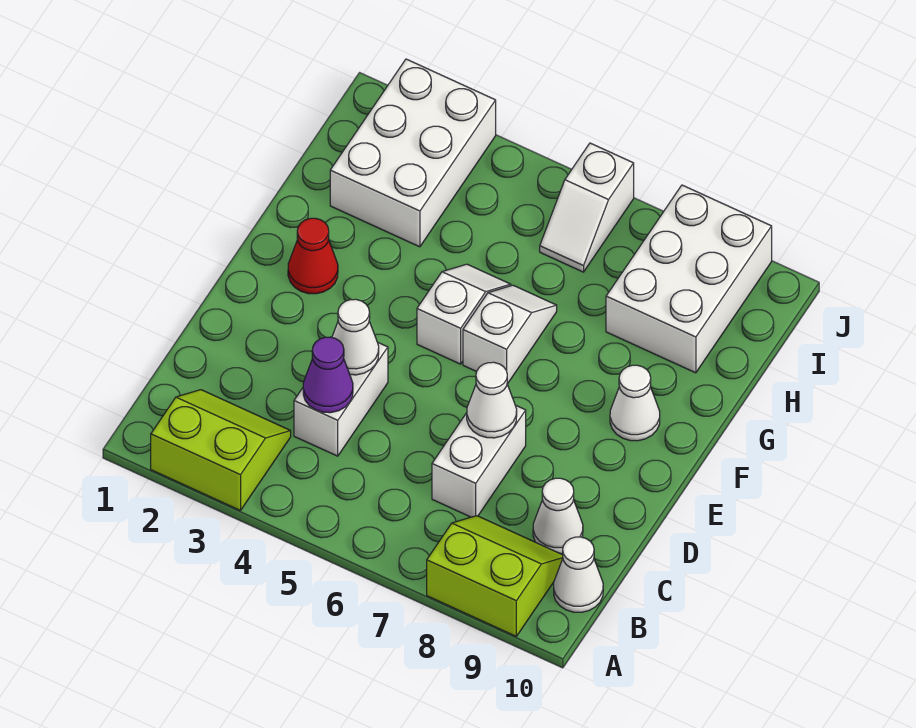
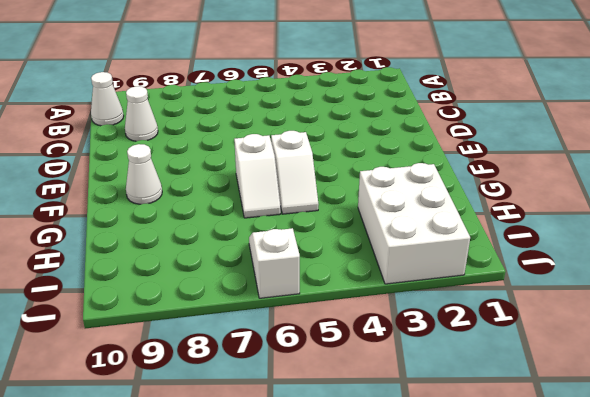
none -> lime 2x2 slope [151,390,291,511]
none -> lime 2x2 slope [427,516,563,636]
none -> white 1x2 brick [294,343,388,456]

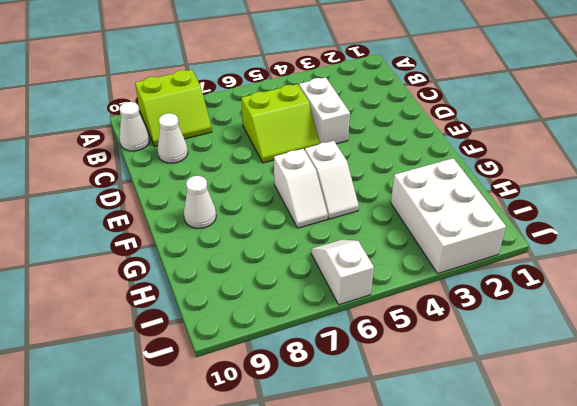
lime 2x2 slope [241,84,320,163] -> lime 2x2 slope moved to [151,390,291,511]
none -> white 1x2 brick [432,405,526,517]
none -> red 1x1 cone [288,218,338,294]
none -> white 2x3 brick [606,185,772,373]

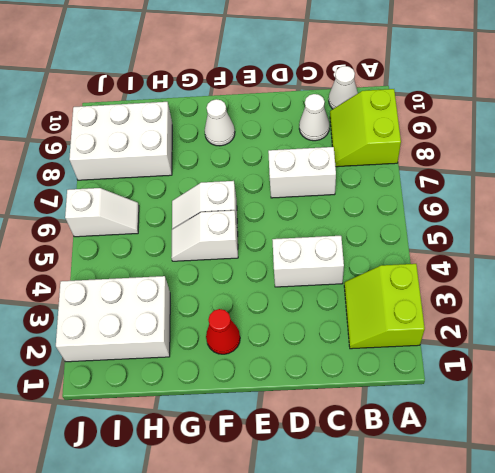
none -> purple 1x1 cone [303,337,353,413]
none -> white 1x1 cone [332,299,379,375]
none -> white 1x1 cone [467,362,517,438]

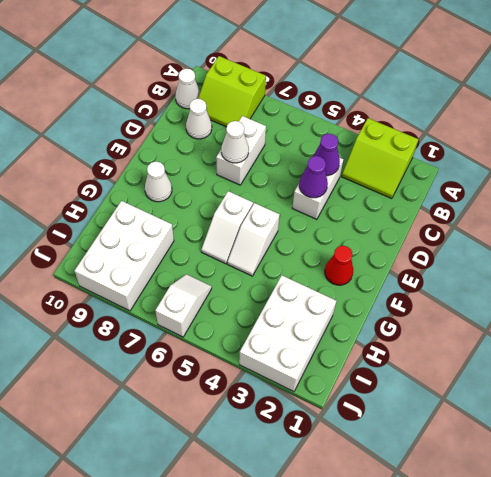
purple 1x1 cone [299,156,328,198] -> white 1x1 cone [332,299,379,375]

